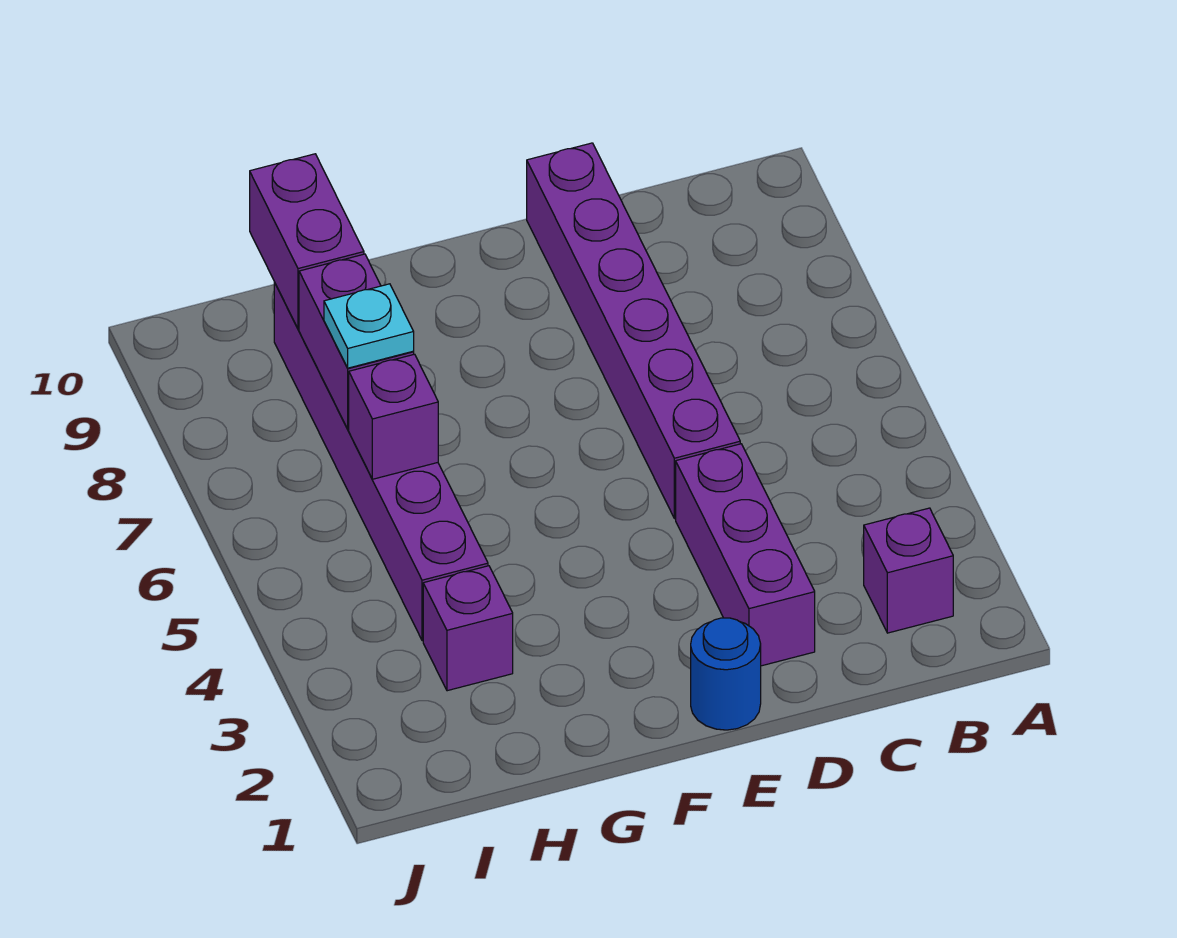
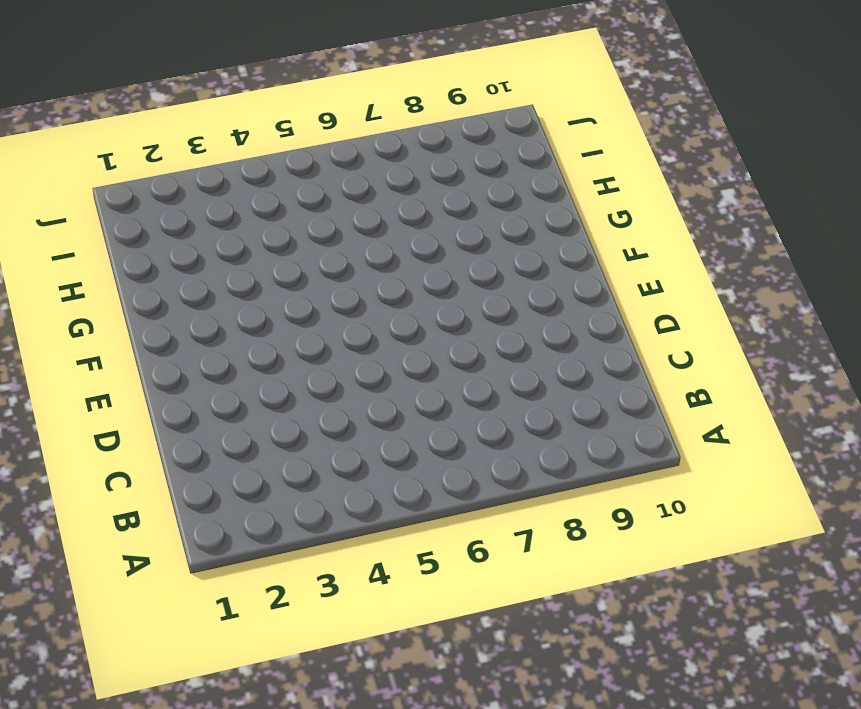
none -> purple 1x1 brick [864,508,953,633]
none -> purple 1x3 brick [676,444,815,666]

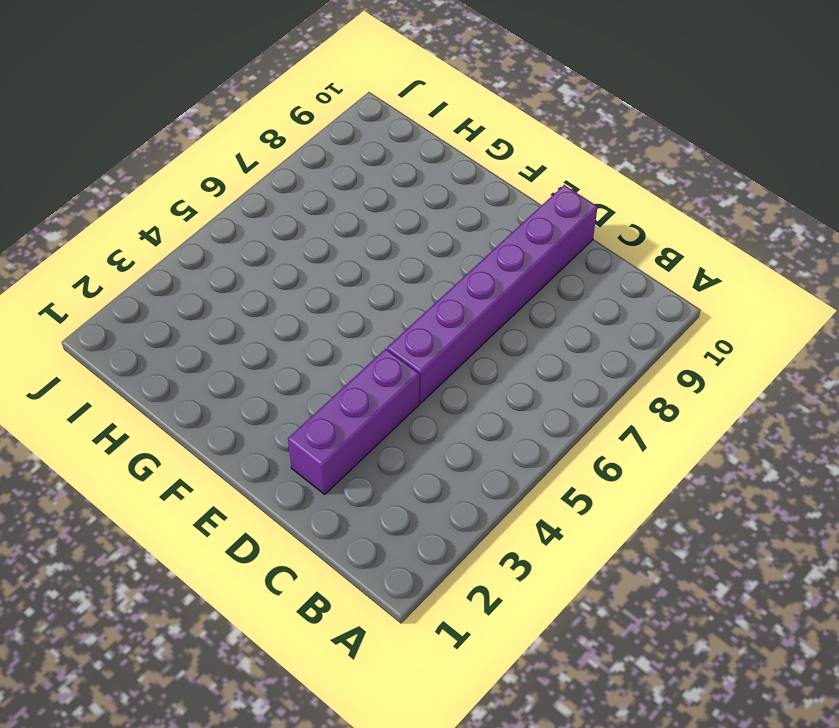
none -> purple 1x1 brick [864,508,953,633]
none -> blue 1x1 round brick [691,618,761,730]

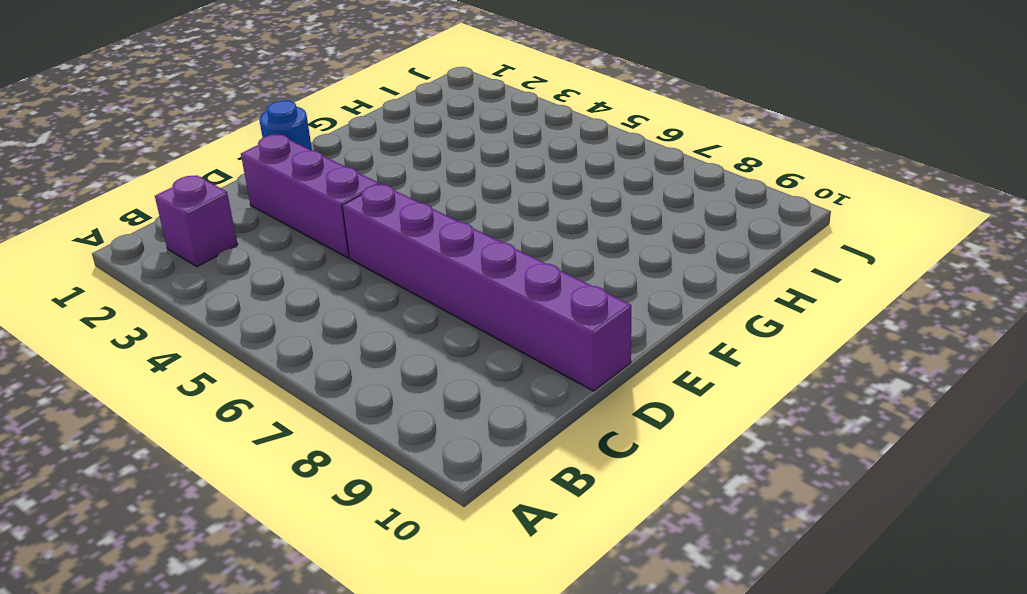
none -> purple 1x1 brick [423,566,513,691]
none -> purple 1x6 brick [274,282,488,641]

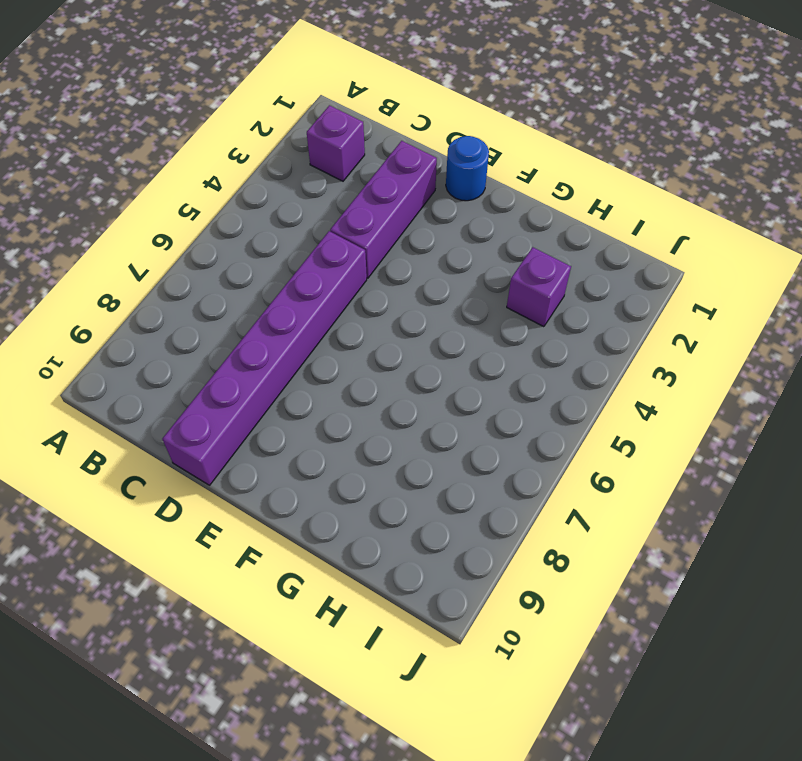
none -> purple 1x6 brick [274,282,488,641]
none -> purple 1x1 brick [349,354,438,479]

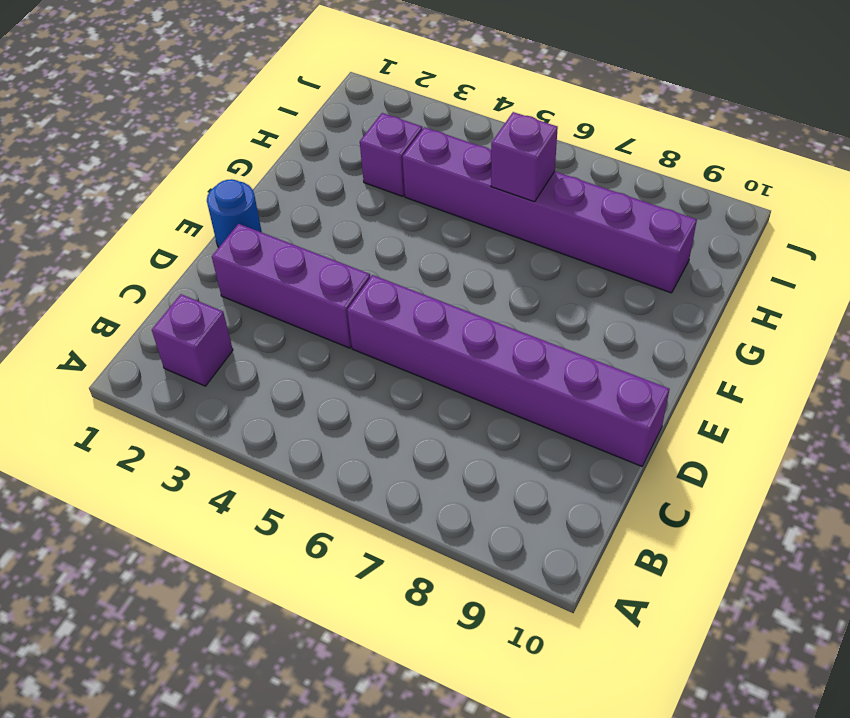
none -> purple 1x2 brick [299,254,414,429]
none -> purple 1x2 brick [250,154,364,329]

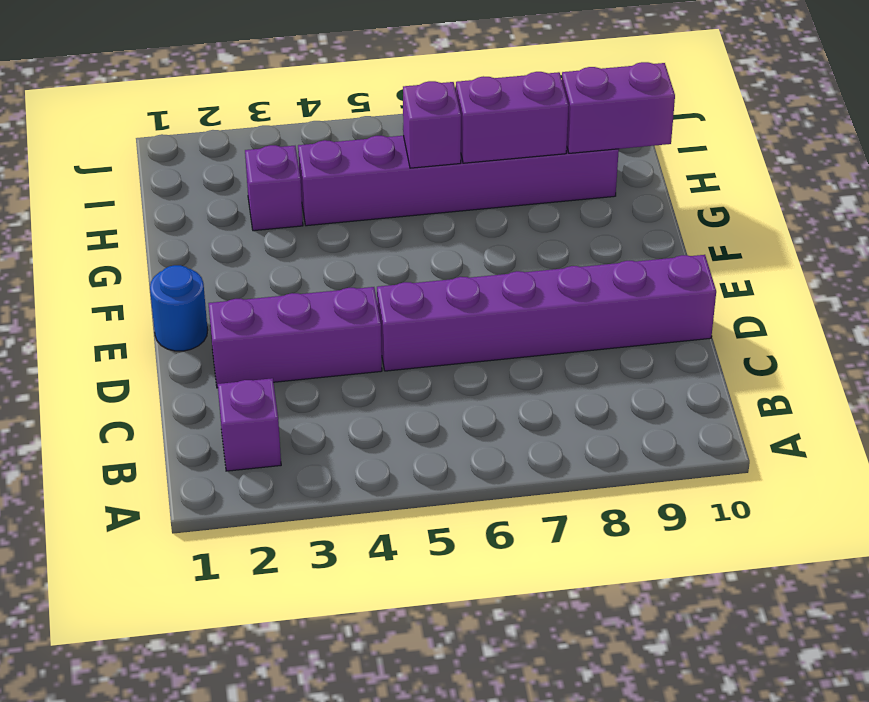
none -> cyan 1x1 plate [324,284,414,368]

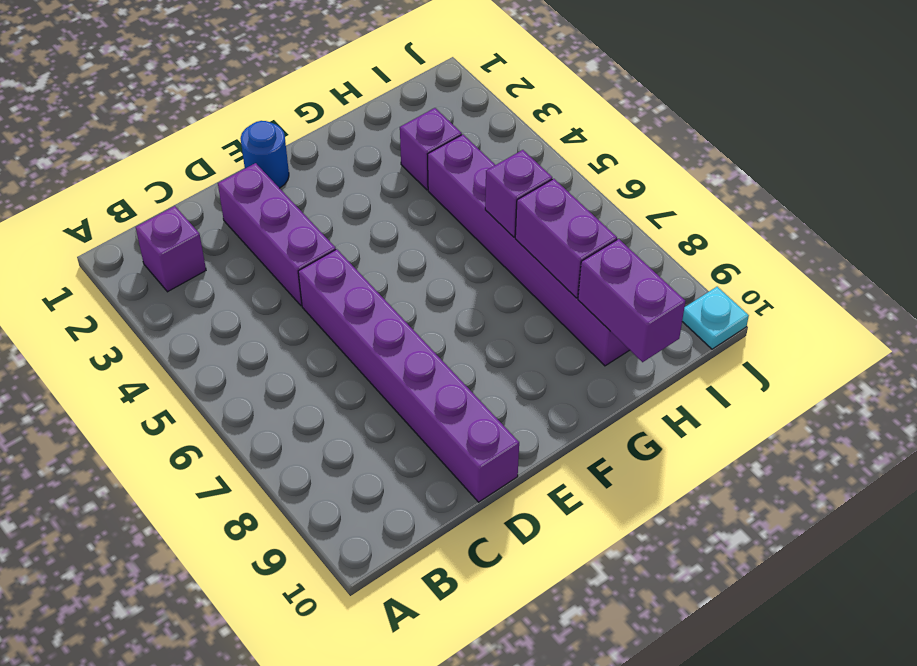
cyan 1x1 plate [682,287,749,349] -> cyan 1x1 plate moved to [324,284,414,368]

